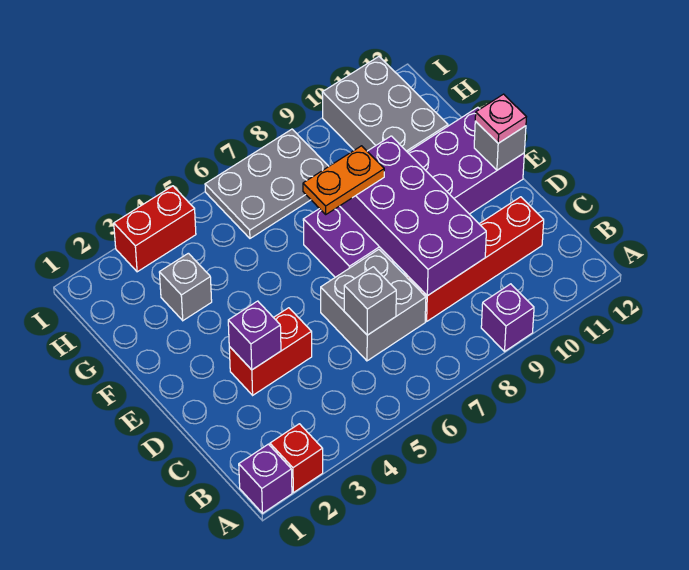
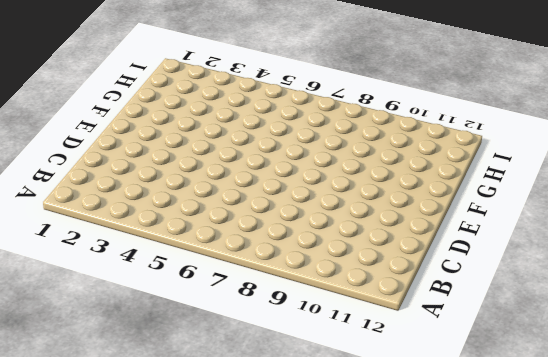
none -> purple 1x1 brick [239,444,292,513]
none -> red 1x1 brick [270,424,323,493]
none -> purple 1x1 brick [481,284,534,351]

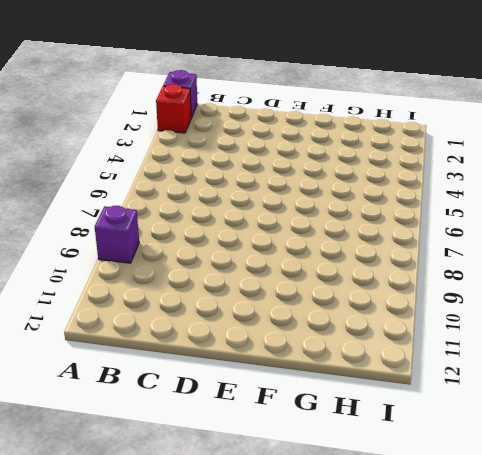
none -> grey 2x2 brick [321,249,426,361]
none -> red 1x4 brick [404,197,544,321]
none -> red 1x2 brick [229,308,312,395]

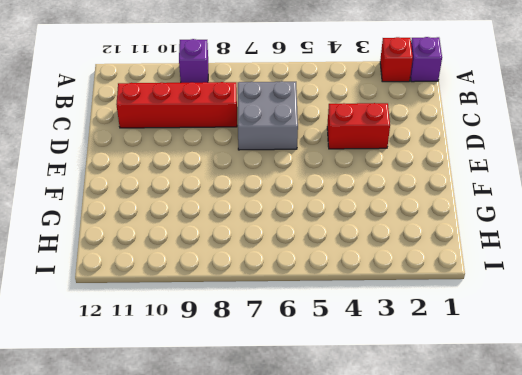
none -> purple 2x6 brick [303,107,524,277]
none -> grey 1x1 brick [159,253,212,321]
none -> grey 2x3 brick [322,57,448,152]

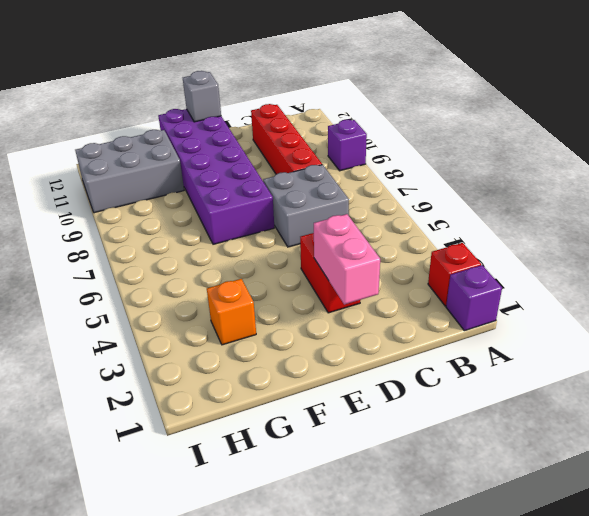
pink 1x2 brick [314,214,380,305] -> purple 1x1 brick [228,301,281,370]
orange 1x1 brick [207,279,256,345] -> grey 1x1 brick [159,253,212,321]
none -> grey 2x3 plate [205,129,329,238]
none -> red 1x2 brick [114,186,196,272]
none -> grey 1x1 brick [344,267,396,335]

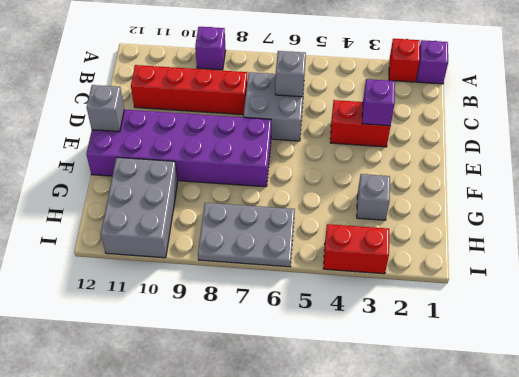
none -> purple 2x4 brick [340,136,486,296]
none -> pink 1x1 plate [475,94,526,143]
none -> orange 1x2 plate [303,146,384,214]

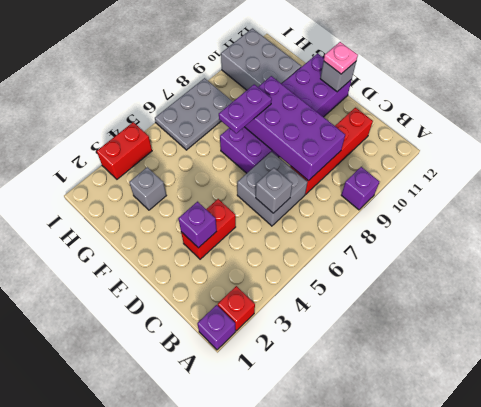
purple 1x2 plate [219,84,272,133] -> orange 1x2 plate [303,146,384,214]

